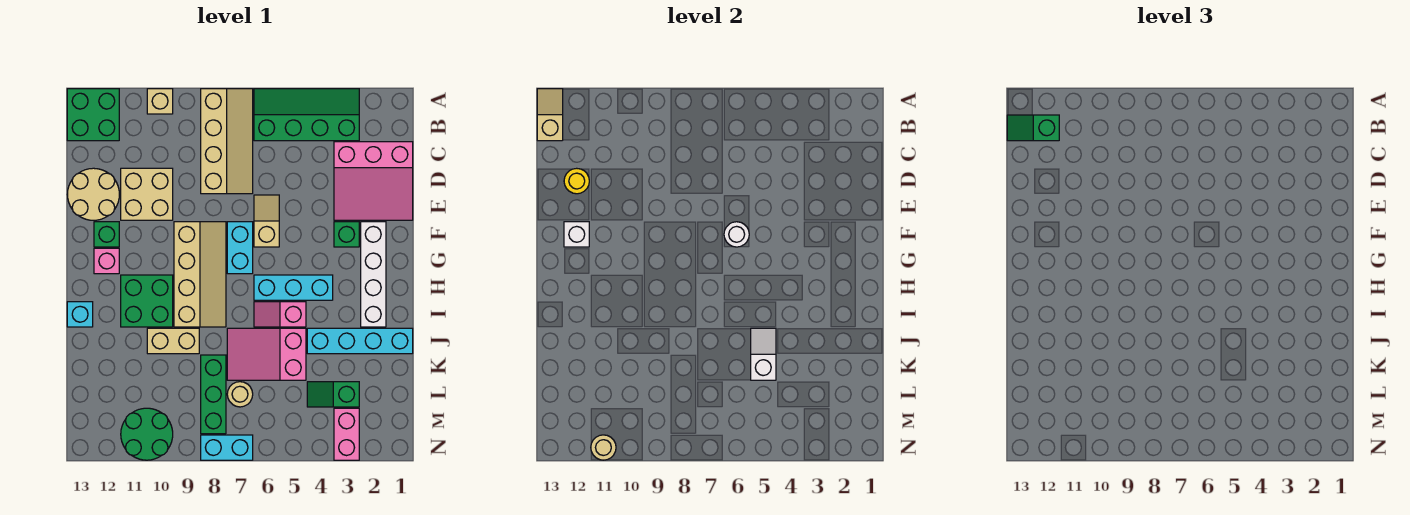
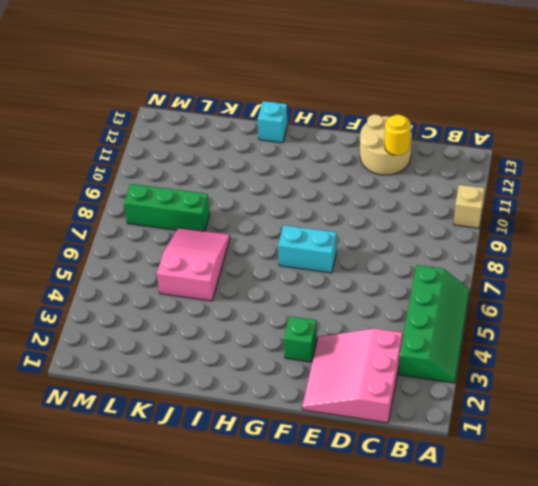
none -> tan 2x4 slope [201,89,253,194]
none -> green 2x2 brick [67,89,119,141]
none -> tan 2x2 brick [121,168,173,220]
none -> tan 1x2 slope [254,195,279,247]

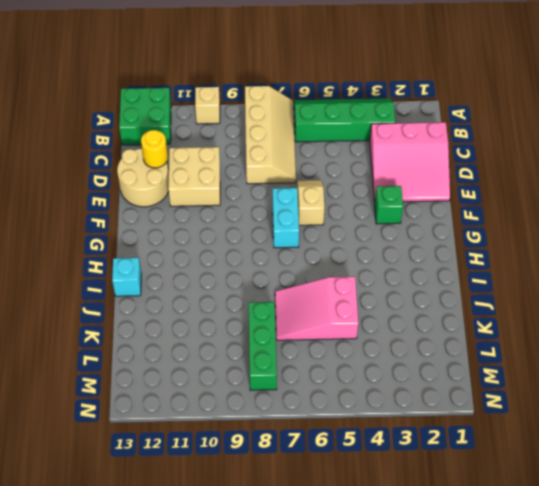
none -> white 1x4 brick [361,222,386,327]
none -> tan 2x4 slope [174,222,226,327]
none -> green 1x1 brick [94,222,119,247]
none -> pink 1x1 brick [94,248,119,274]

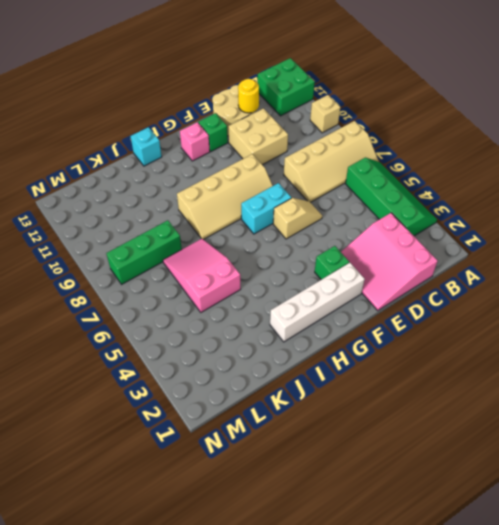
none -> cyan 1x3 brick [254,275,333,300]
none -> green 2x2 brick [121,275,173,327]
none -> pink 1x2 slope [254,302,306,327]
none -> cyan 1x4 brick [307,328,413,354]

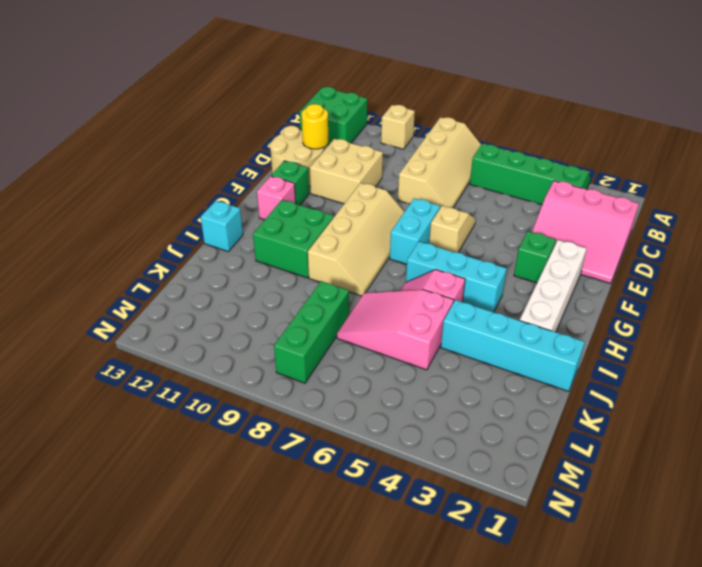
none -> tan 1x2 brick [147,328,199,354]
none -> green 1x2 slope [307,382,359,407]
none -> tan 1x1 round brick [227,382,253,407]
none -> pink 1x2 brick [334,408,359,460]

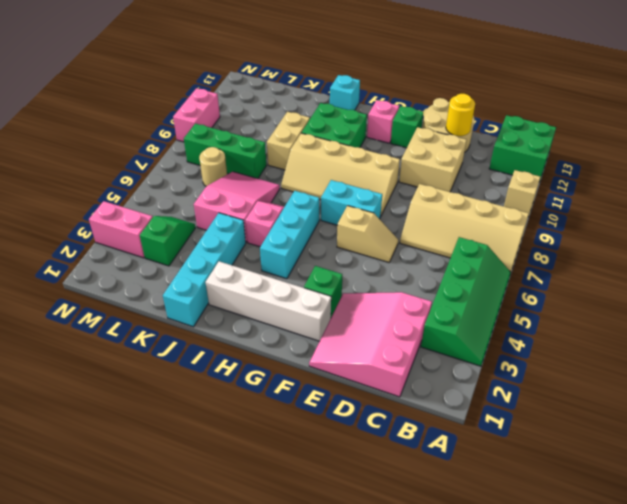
pink 1x2 brick [173,88,220,142] -> green 2x2 round brick [121,408,173,460]
none -> cyan 1x2 brick [201,435,253,460]
none -> tan 1x2 slope [537,89,563,141]
none -> white 1x1 round brick [724,222,749,247]
none -> white 1x1 brick [564,222,589,247]

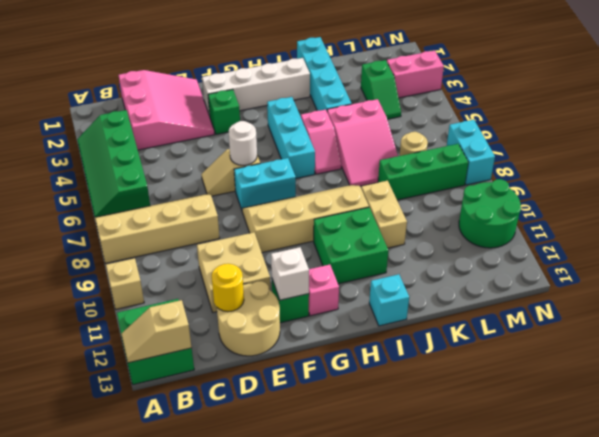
none -> white 1x2 slope [751,328,776,380]
none -> tan 1x1 round brick [591,435,616,460]
none -> green 1x2 slope [1007,115,1059,141]

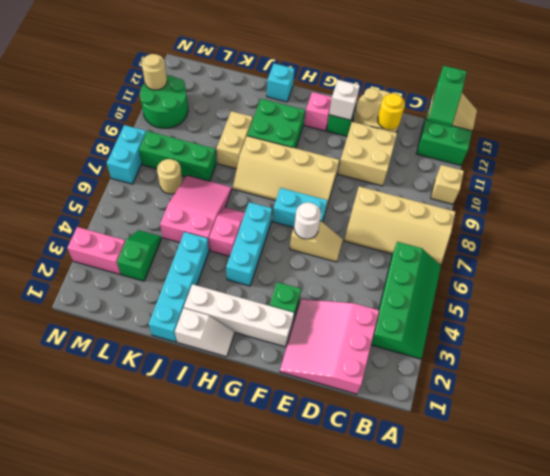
green 1x2 slope [428,66,467,127] -> green 1x2 slope turned to [1007,115,1059,141]
white 1x2 slope [175,308,234,357] -> white 1x2 slope moved to [751,328,776,380]

